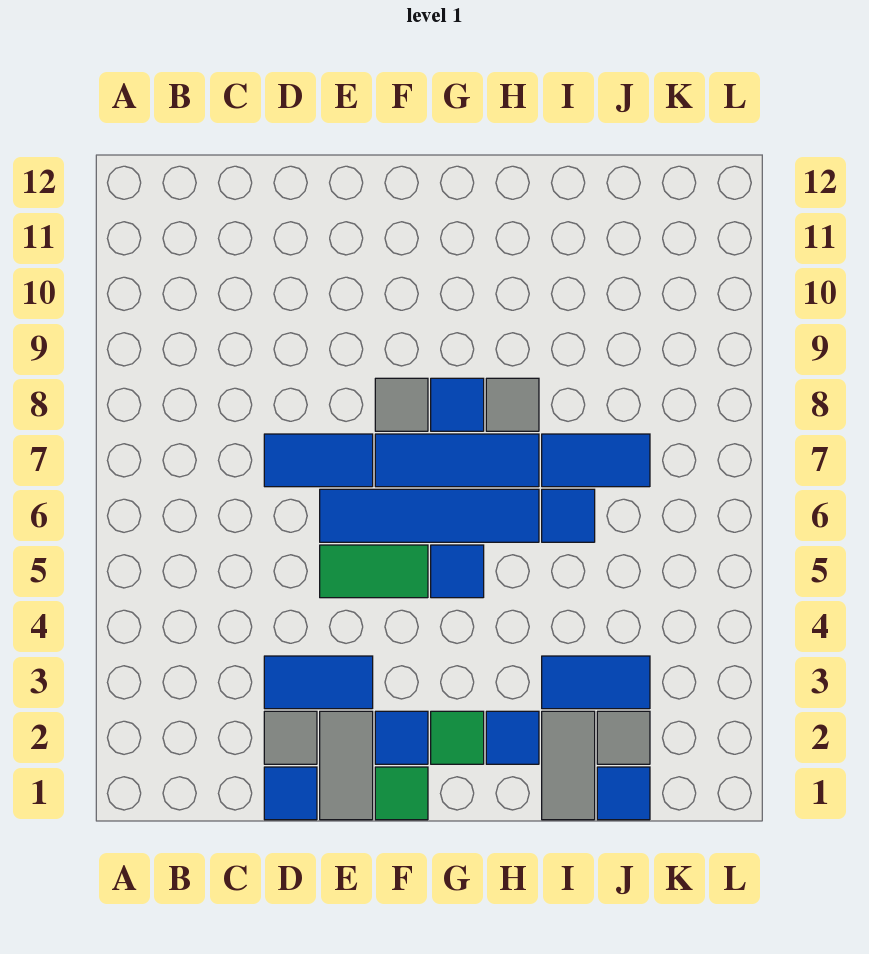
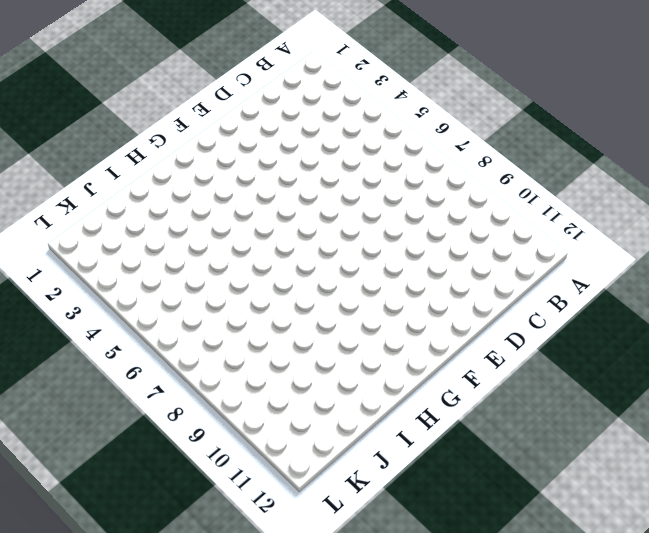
none -> blue 1x1 tile [264,767,317,820]
none -> grey 1x1 tile [264,711,317,764]
none -> blue 1x2 tile [264,656,373,709]

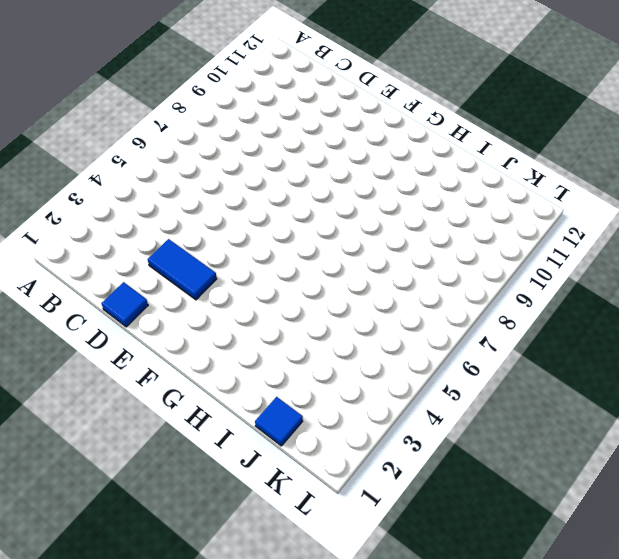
none -> grey 1x1 tile [264,711,317,764]
none -> blue 1x2 tile [264,434,373,487]
none -> grey 1x2 tile [320,711,373,820]

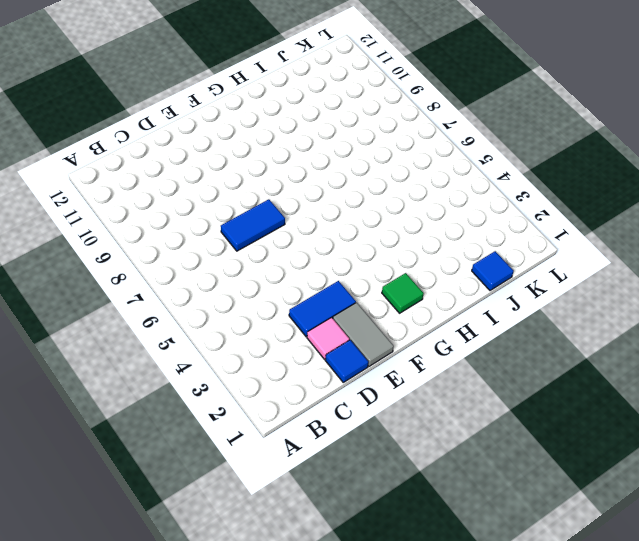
pink 1x1 tile [307,317,349,359] -> grey 1x1 tile [264,711,317,764]
none -> green 1x2 tile [320,545,428,598]
none -> blue 1x4 tile [320,489,539,542]
none -> green 1x1 tile [375,767,428,820]

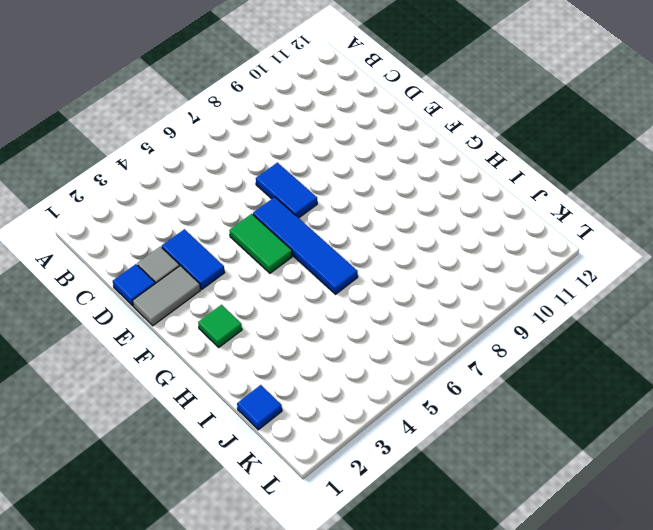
none -> green 1x1 tile [375,767,428,820]
none -> blue 1x1 tile [375,711,428,764]
none -> blue 1x3 tile [375,434,539,487]

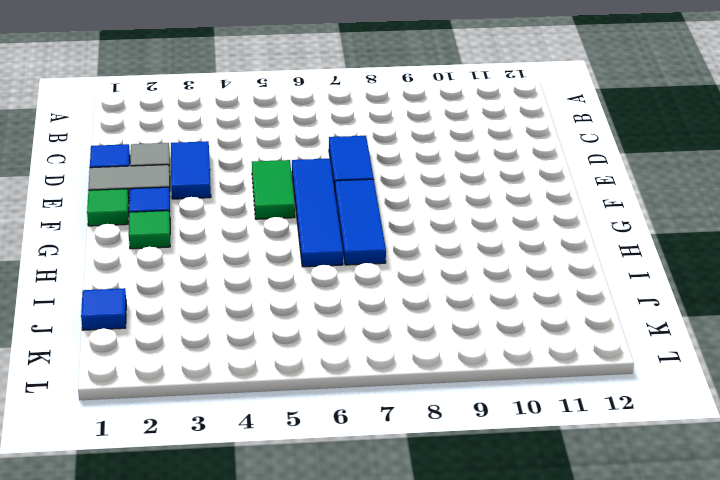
none -> grey 1x1 tile [375,378,428,431]
none -> blue 1x1 tile [431,545,484,598]
none -> blue 1x1 tile [431,378,484,431]

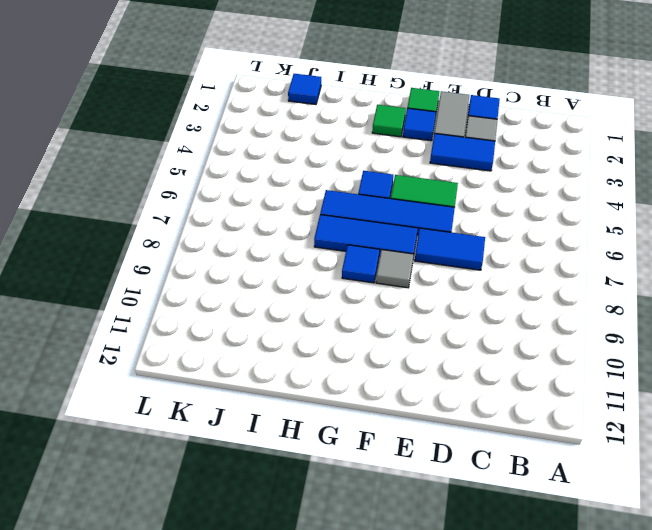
none -> blue 1x1 tile [486,711,539,764]
none -> grey 1x1 tile [486,378,539,431]
none -> grey 1x2 tile [542,711,595,820]

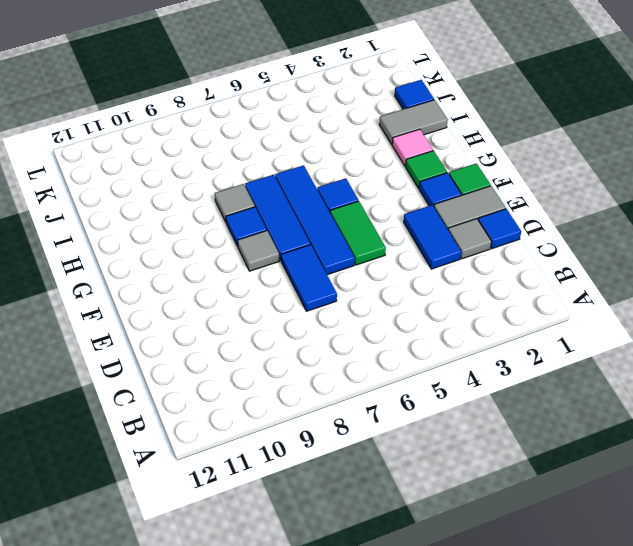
pink 1x1 tile [392,129,433,166] -> blue 1x1 tile [486,711,539,764]
none -> blue 1x2 tile [542,656,650,709]
none -> blue 1x1 tile [542,489,595,542]
none -> blue 1x2 tile [542,434,650,487]

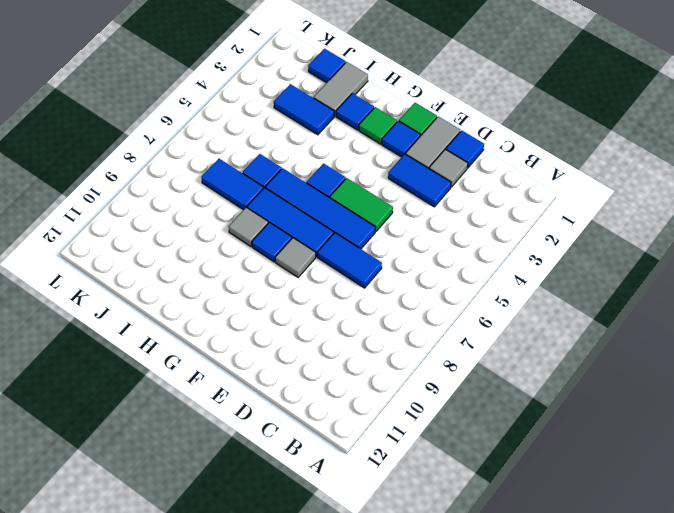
none -> grey 1x1 tile [597,711,650,764]

